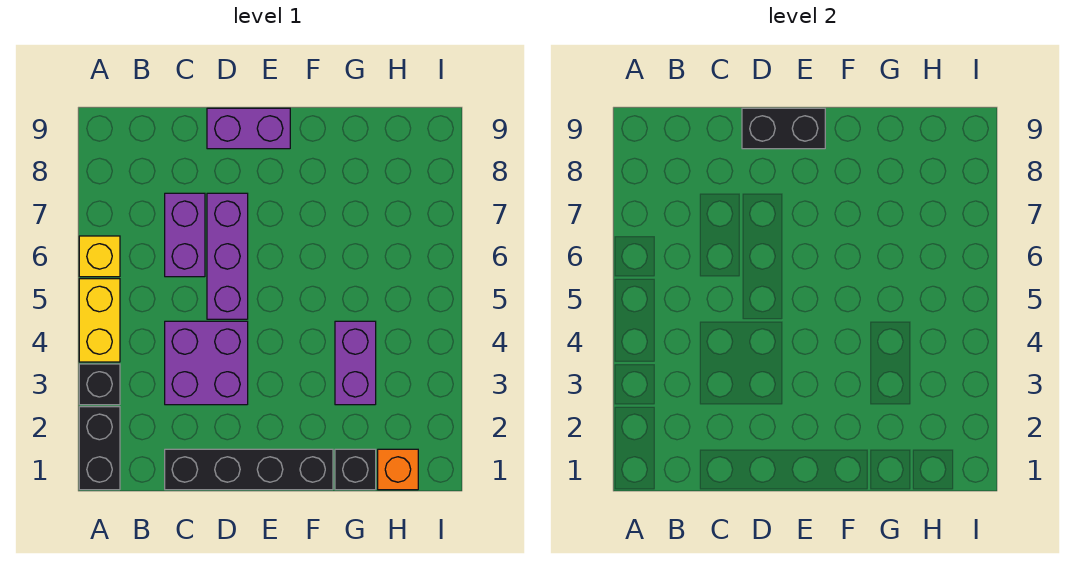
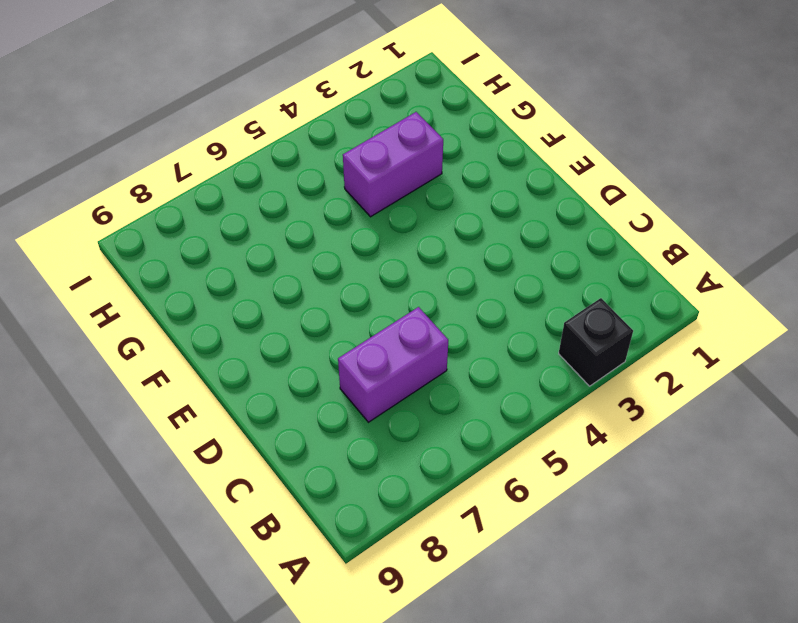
none -> black 1x2 brick [79,407,120,490]
none -> yellow 1x2 brick [79,279,120,362]
none -> yellow 1x1 brick [79,236,120,277]

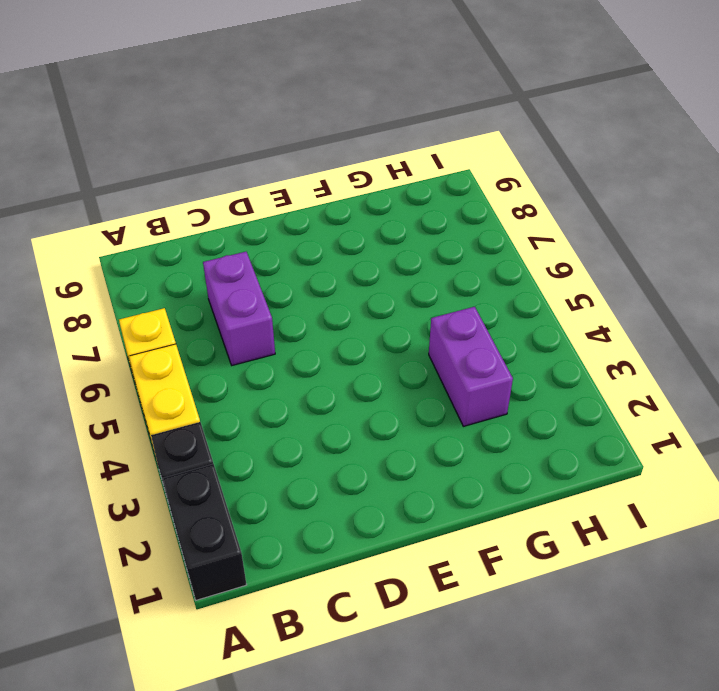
none -> black 1x4 brick [165,449,333,490]
none -> purple 2x2 brick [165,321,248,405]
none -> purple 1x3 brick [207,193,248,319]

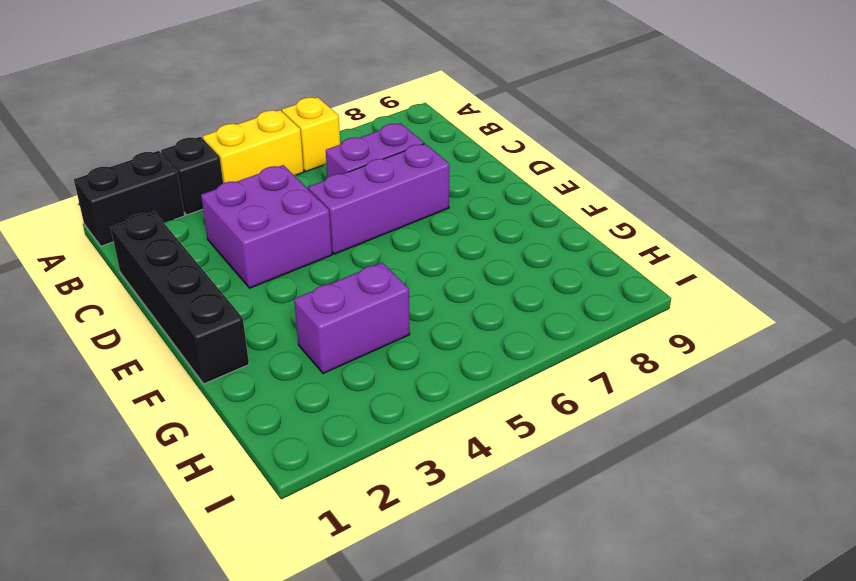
none -> purple 1x2 brick [207,108,290,149]
none -> black 1x1 brick [335,449,376,490]
none -> orange 1x1 brick [378,449,418,490]

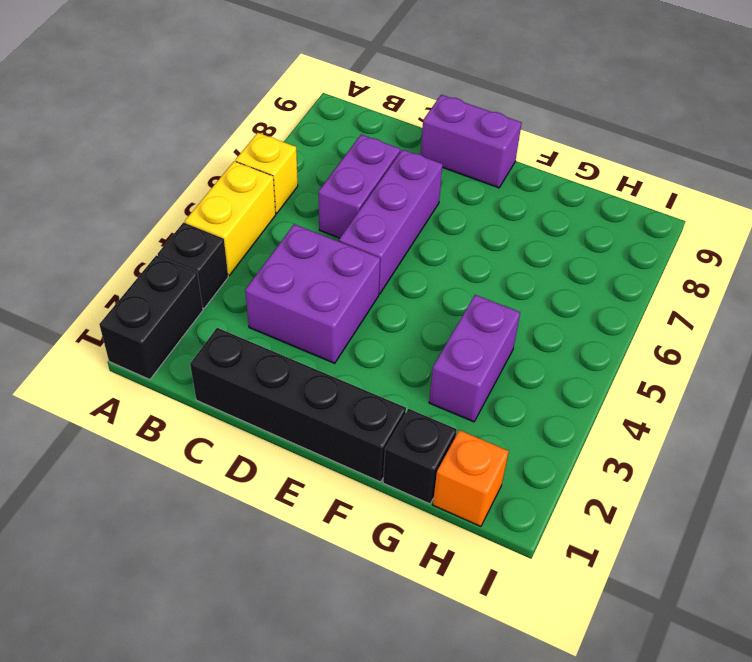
none -> black 1x2 brick [742,108,825,149]

